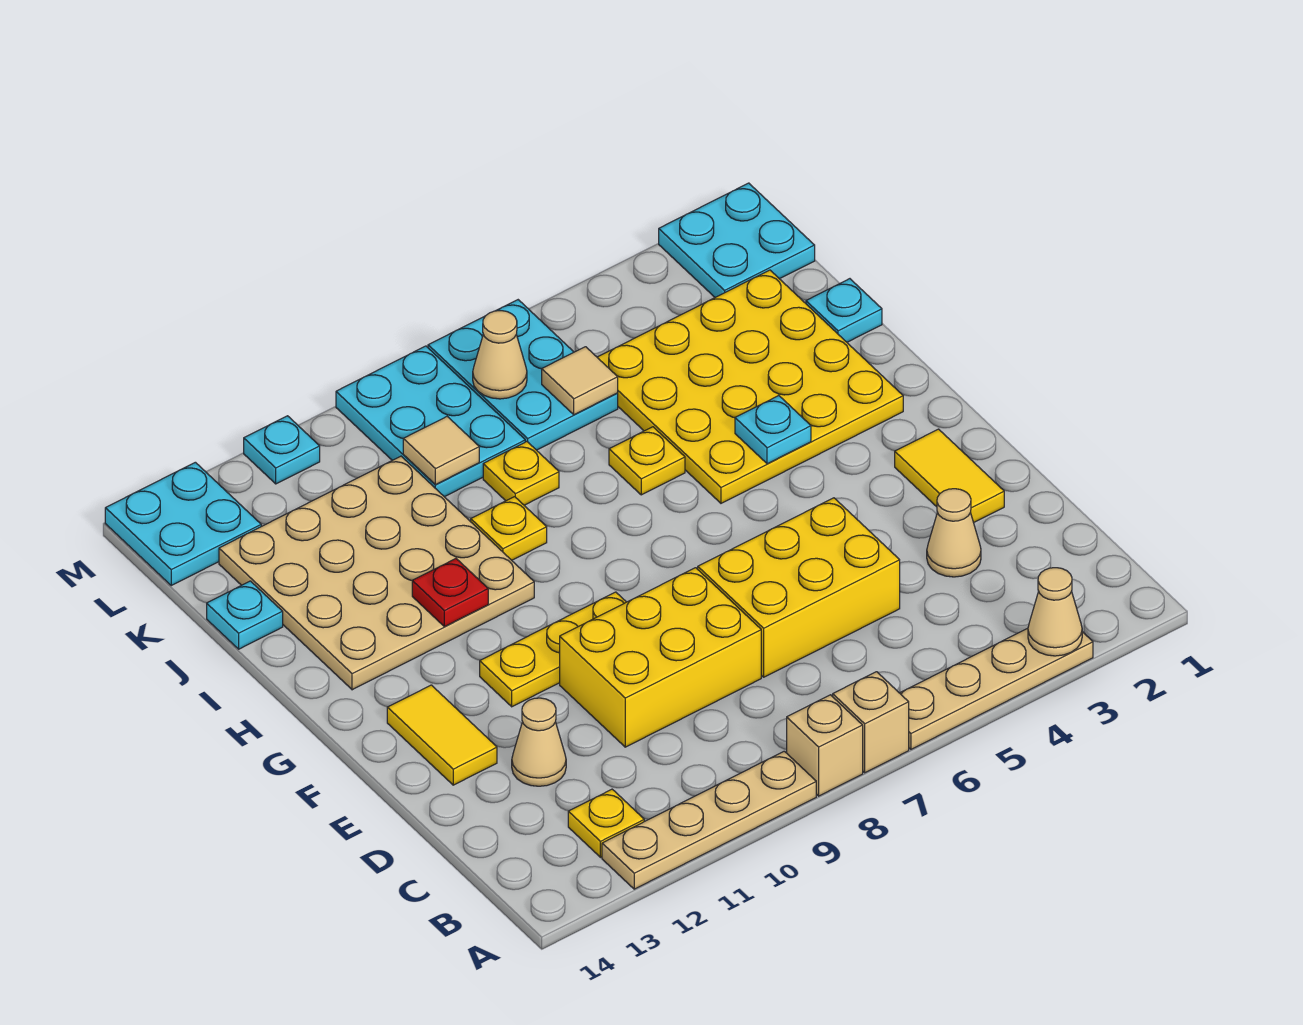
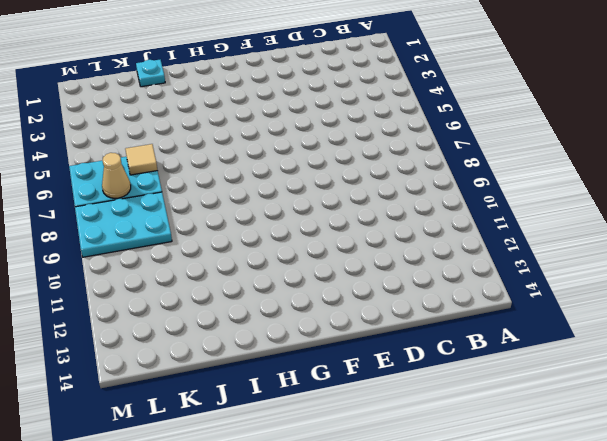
none -> tan 1x4 plate [900,628,1093,749]
none -> tan 1x1 brick [833,672,909,773]
none -> tan 1x1 brick [787,695,863,796]
none -> tan 1x4 plate [602,751,816,889]

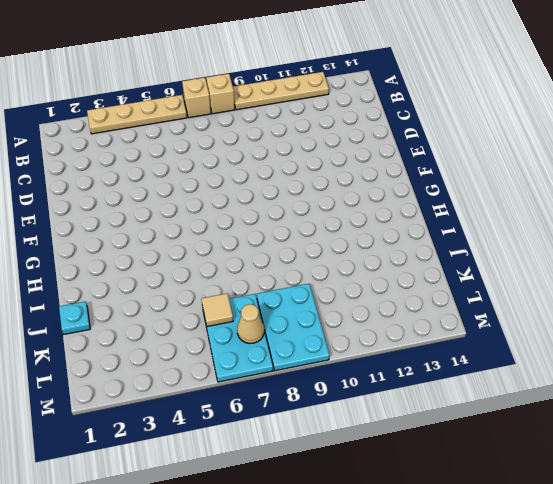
none -> yellow 1x1 plate [568,789,644,857]
none -> tan 1x1 cone [927,489,981,577]
none -> yellow 2x3 brick [698,498,900,677]
none -> yellow 2x3 brick [560,568,761,747]

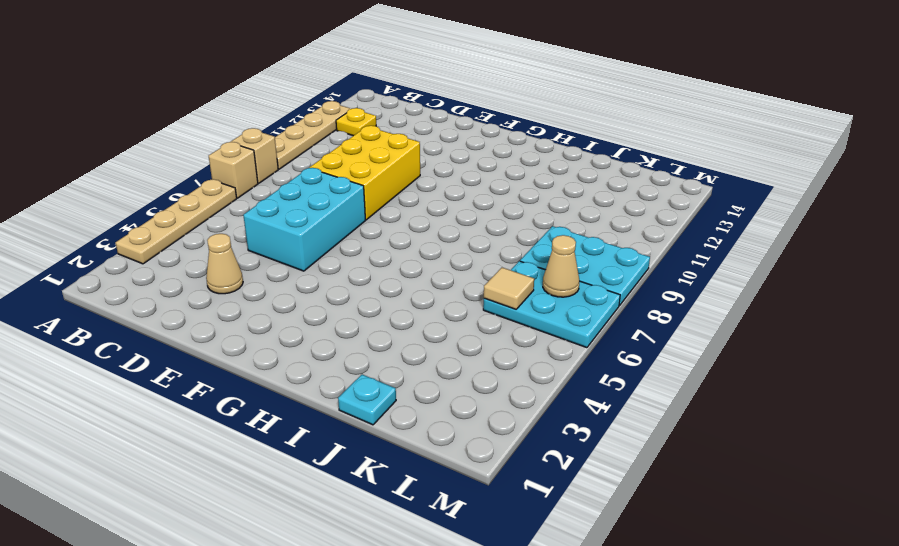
cyan 2x3 brick [243,168,366,271] -> yellow 2x3 brick [698,498,900,677]
none -> tan 1x1 cone [512,698,566,786]
none -> yellow 1x2 tile [895,429,1004,523]
none -> yellow 1x2 tile [387,685,497,785]
none -> yellow 1x3 plate [480,592,626,707]

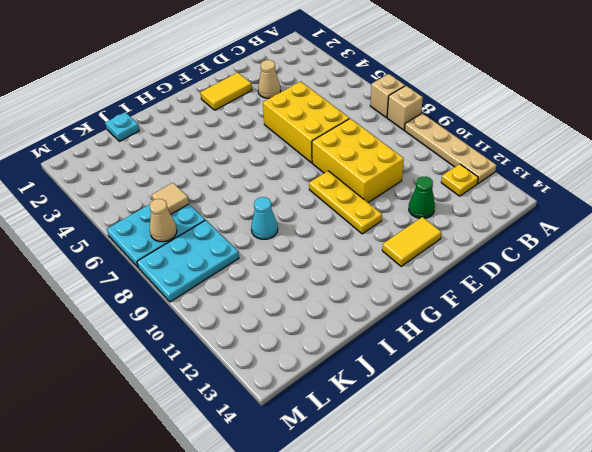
green 1x1 cone [409,177,435,218] -> tan 1x1 cone [512,698,566,786]
cyan 1x1 cone [251,197,278,239] -> yellow 1x1 plate [471,497,547,560]
none -> tan 1x4 plate [900,628,1093,749]
none -> yellow 4x4 plate [597,270,903,503]
none -> tan 4x4 plate [219,456,534,690]
none -> yellow 1x1 plate [609,427,685,495]

